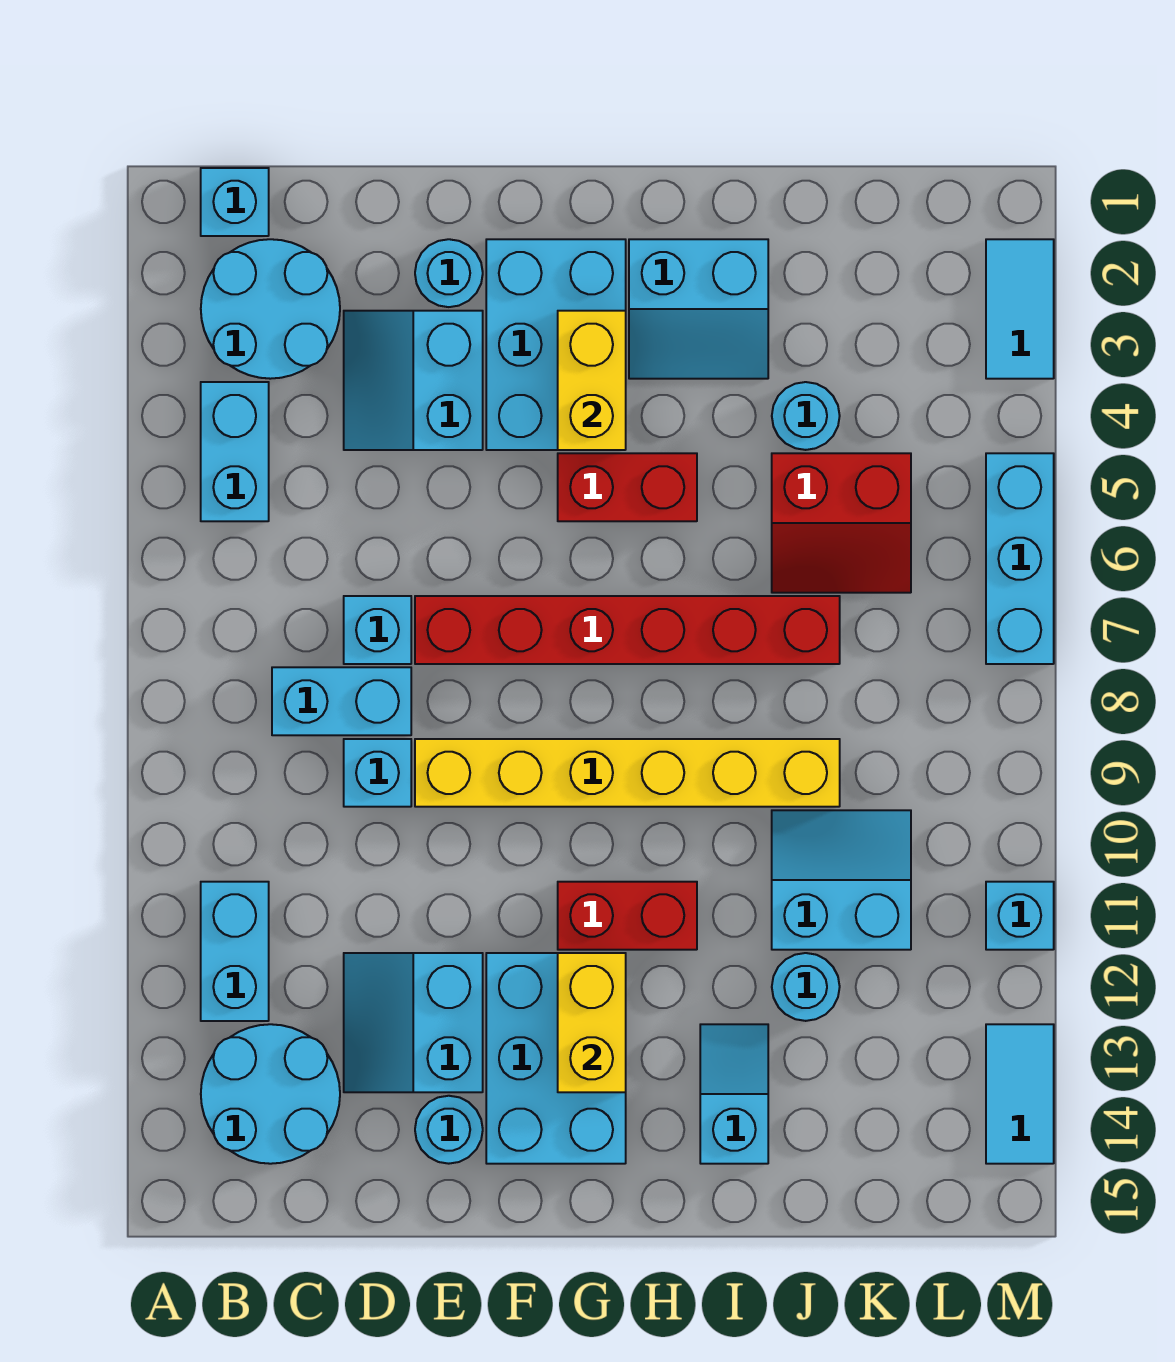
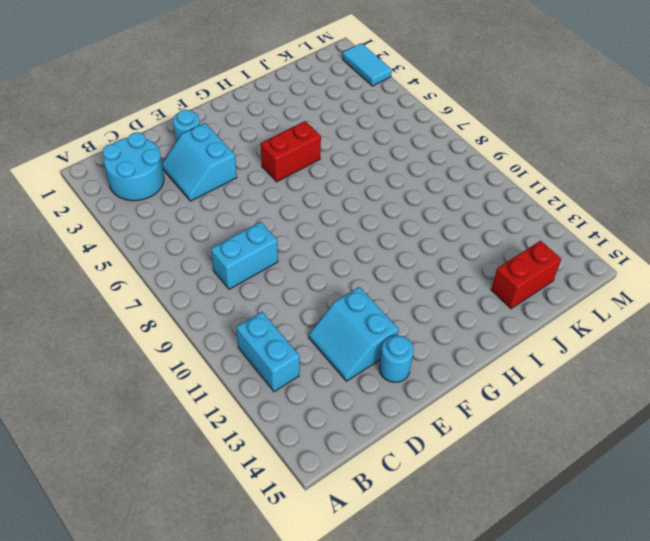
red 1x2 brick [491,241,561,309] -> red 1x2 brick moved to [558,882,697,950]
none -> cyan 1x1 brick [201,168,269,236]
none -> cyan 1x2 brick [201,382,269,521]
none -> cyan 2x2 round brick [201,1024,340,1164]
none -> cyan 1x1 brick [344,596,411,664]

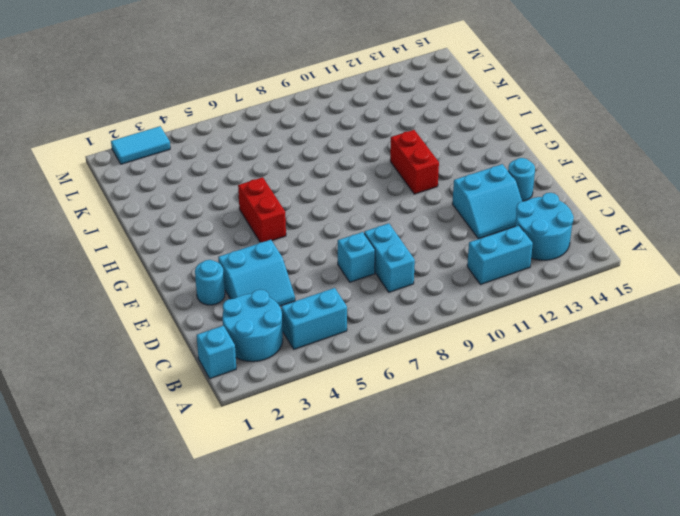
none -> cyan 1x1 brick [344,739,411,807]
none -> red 1x6 brick [415,596,840,664]
none -> yellow 1x6 brick [415,739,840,807]
none -> cyan 2x3 brick [486,239,626,450]

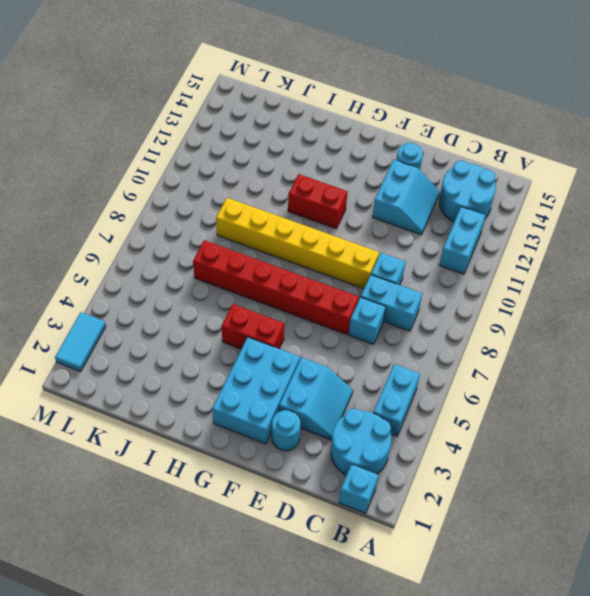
none -> cyan 2x3 brick [486,953,626,1164]
none -> cyan 2x2 slope [629,239,768,379]
none -> cyan 1x2 slope [700,1024,768,1164]
none -> cyan 1x1 round brick [772,382,840,450]

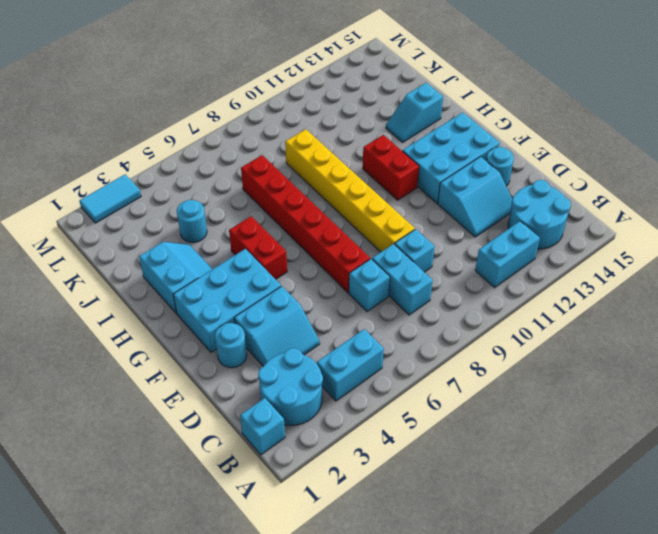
none -> red 2x2 slope [772,453,911,593]
none -> cyan 2x2 slope [772,810,911,950]
none -> cyan 1x1 round brick [772,953,840,1021]
none -> cyan 1x3 brick [986,453,1054,664]

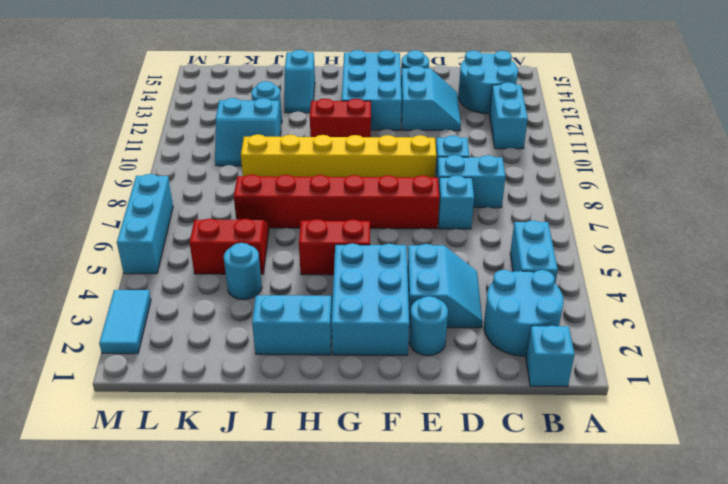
none -> cyan 1x1 brick [986,882,1054,950]
none -> cyan 1x2 tile [986,1024,1054,1164]
none -> yellow 1x2 brick [558,311,626,450]
none -> yellow 1x2 brick [558,953,626,1092]

